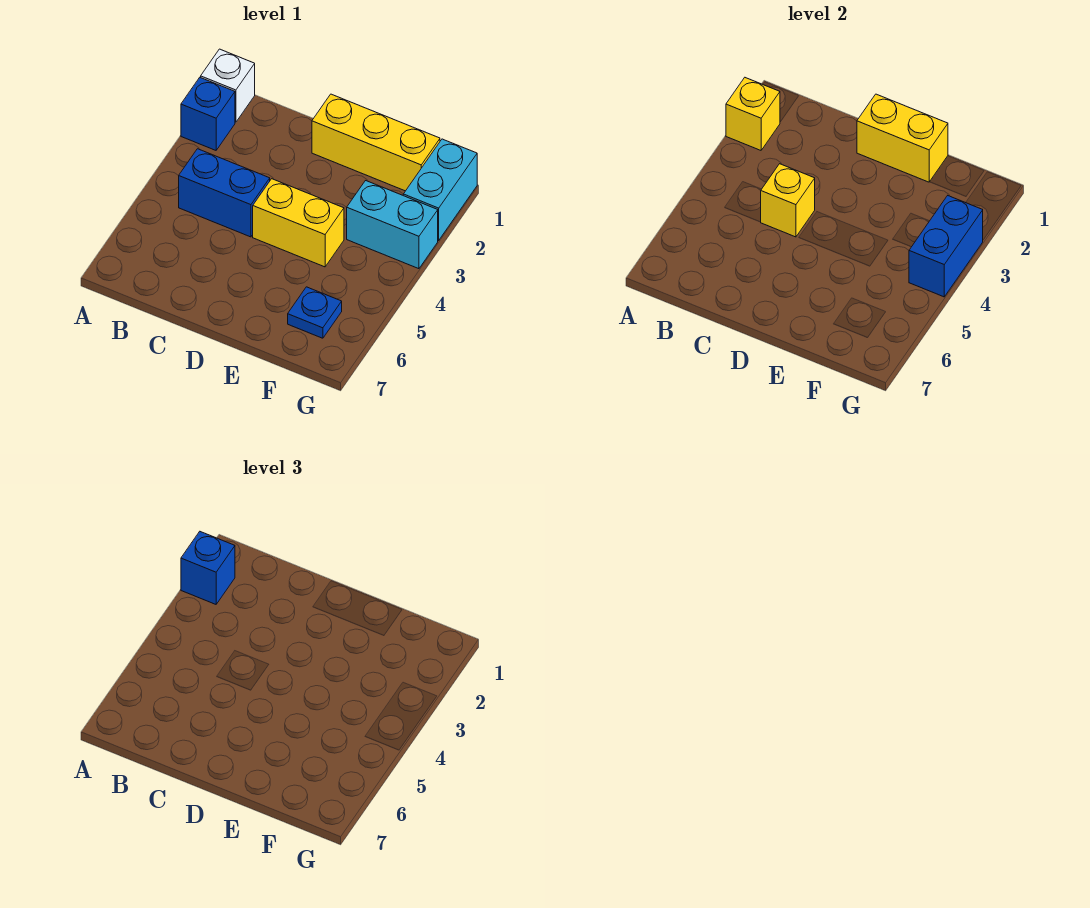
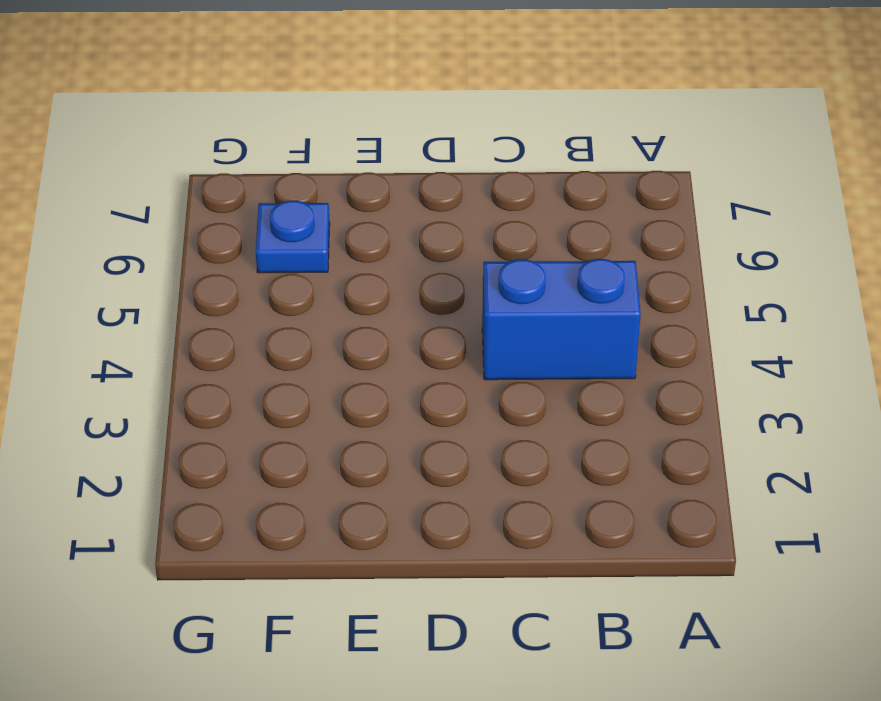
none -> white 1x1 brick [201,49,255,122]
none -> blue 1x1 brick [181,77,235,150]
none -> yellow 1x3 brick [312,94,440,191]

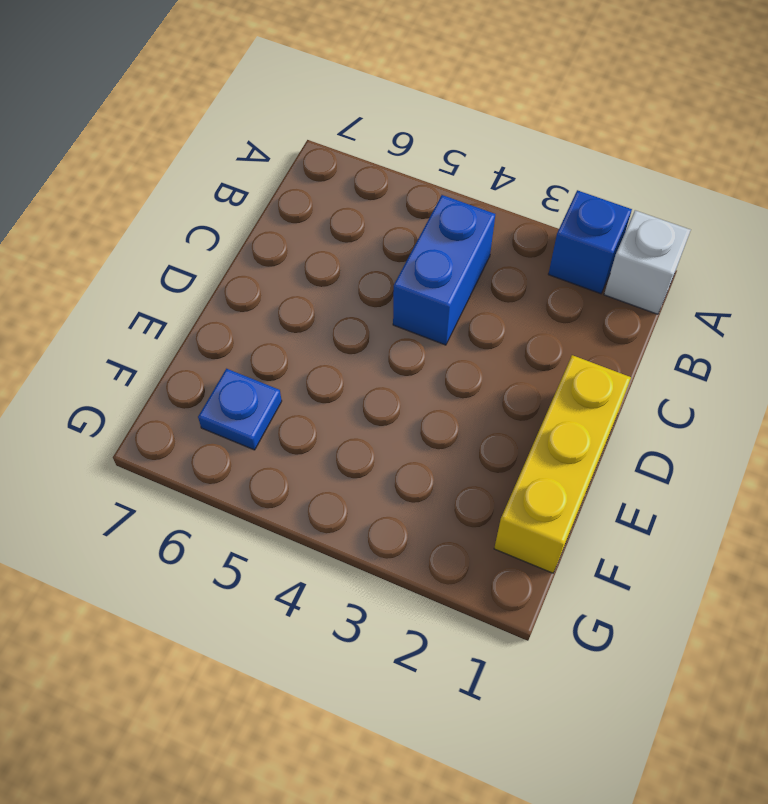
none -> yellow 1x2 brick [253,179,344,267]
none -> cyan 1x2 brick [347,181,438,269]
none -> cyan 1x2 brick [403,139,477,240]

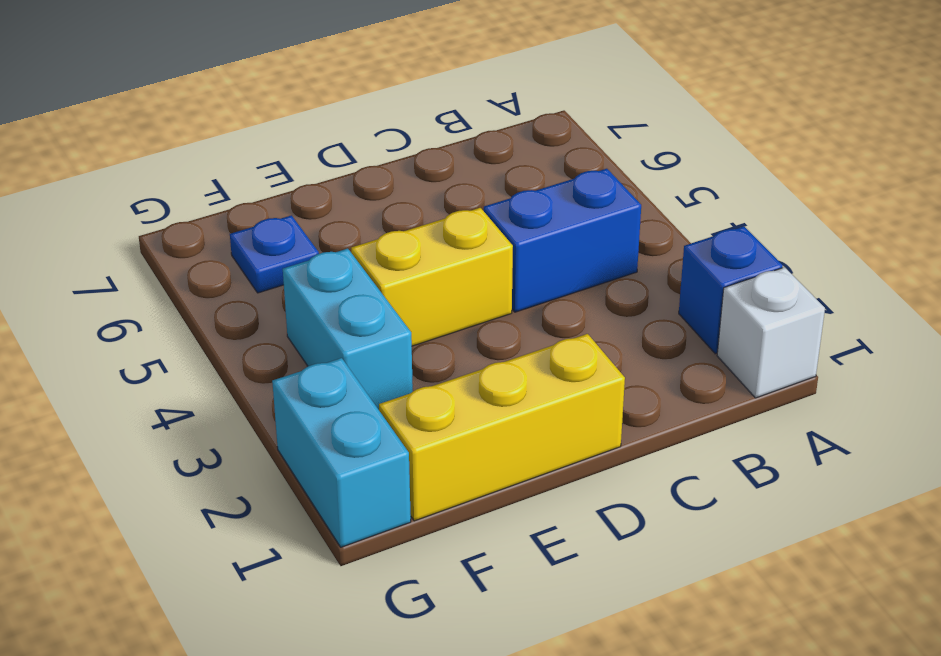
cyan 1x2 brick [283,249,413,410] -> cyan 1x2 brick turned to [347,181,438,269]
none -> yellow 1x1 brick [726,78,780,150]
none -> yellow 1x1 brick [761,164,815,237]
none -> yellow 1x2 brick [857,94,948,182]

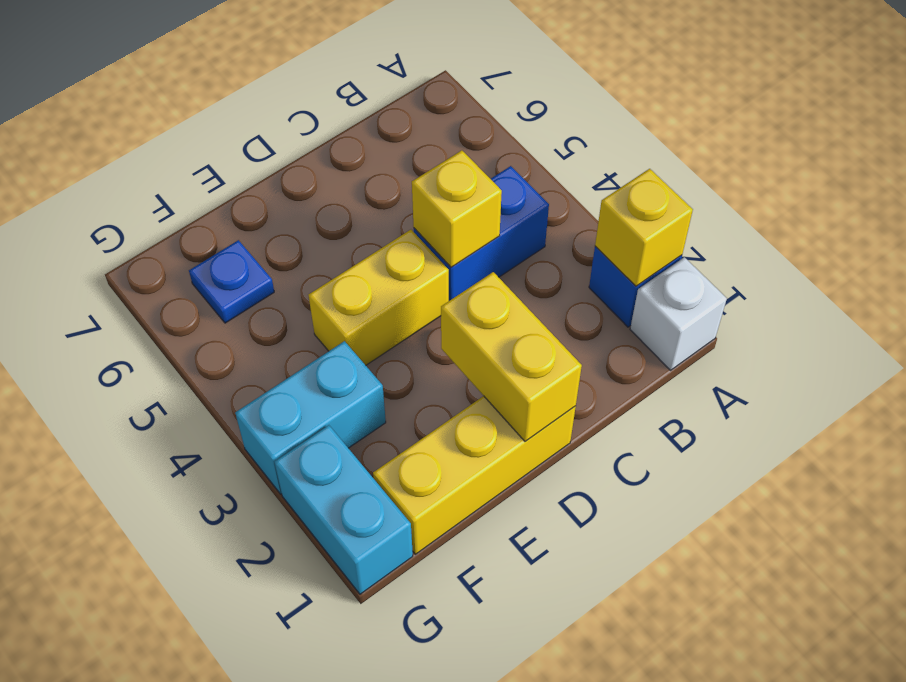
yellow 1x2 brick [441,272,582,442] -> yellow 1x2 brick turned to [857,94,948,182]
none -> blue 1x2 brick [909,196,983,297]
none -> blue 1x1 brick [181,532,235,604]

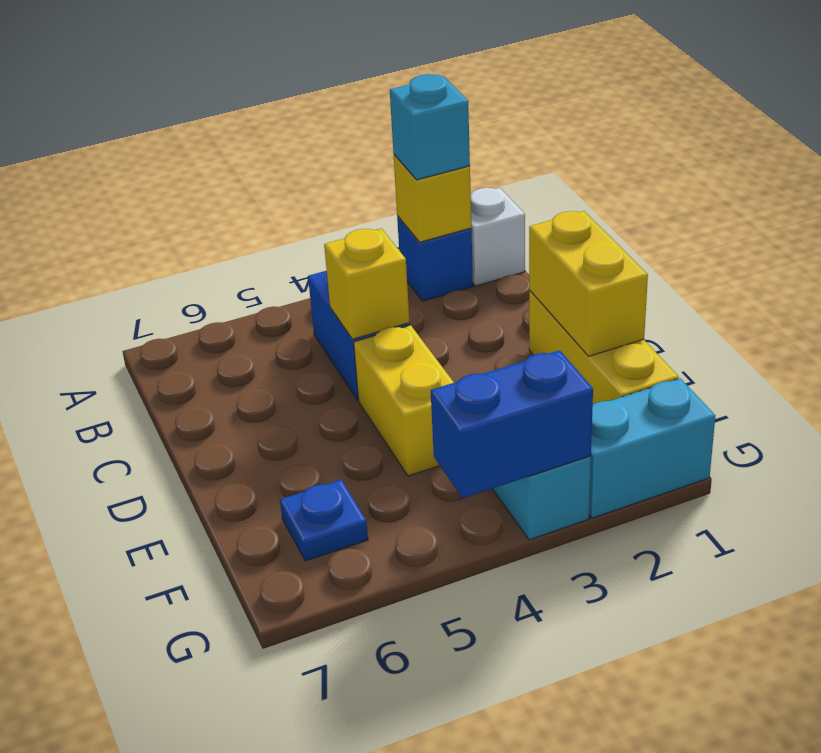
cyan 1x1 brick [390,74,470,180] -> blue 1x1 brick [181,532,235,604]

